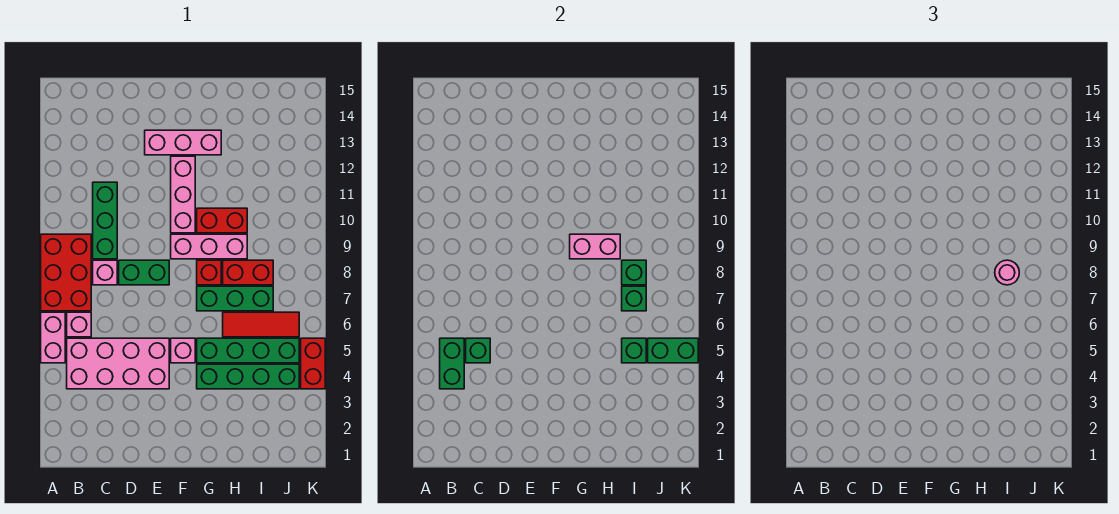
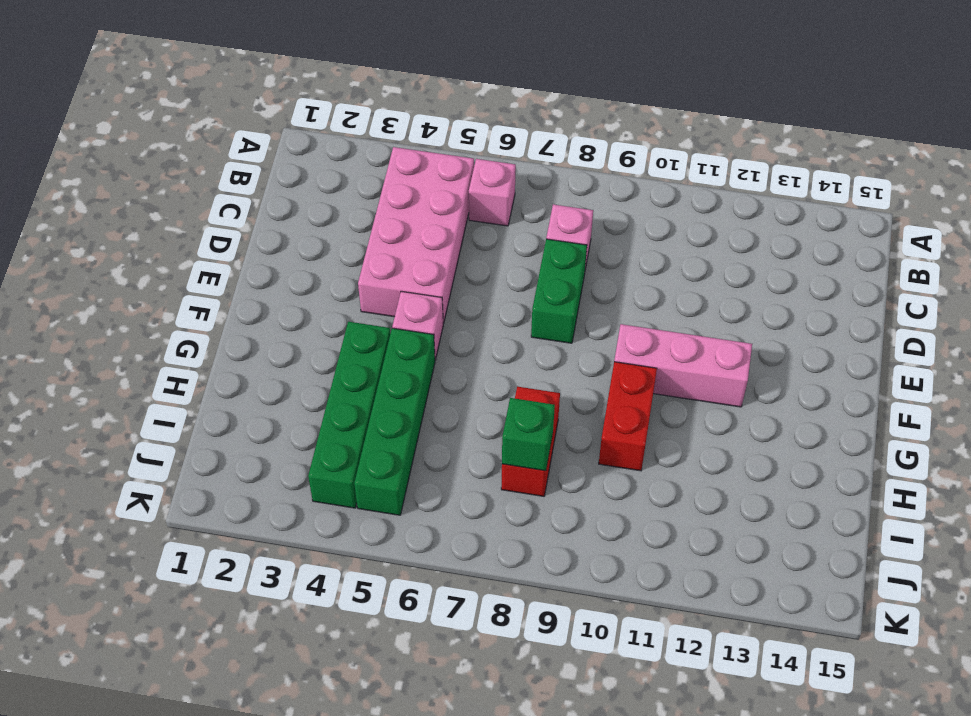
none -> pink 1x2 brick [41,312,65,363]
none -> red 2x3 brick [41,234,91,311]
none -> green 1x3 brick [93,182,117,259]

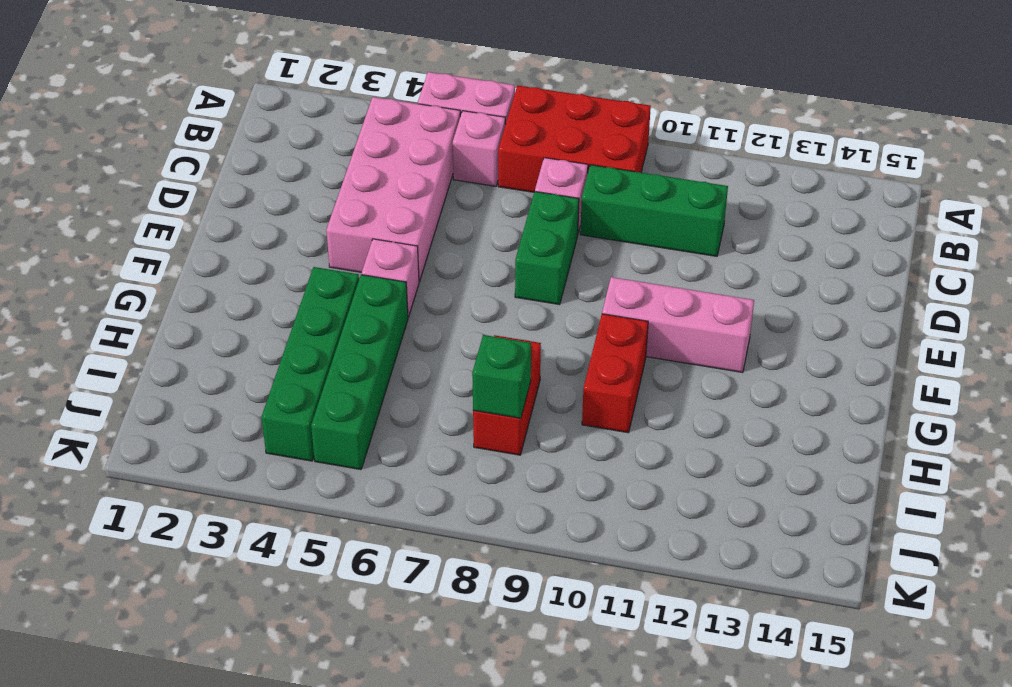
none -> pink 1x3 brick [145,130,221,155]
none -> pink 1x3 brick [171,234,247,259]
none -> green 1x3 brick [197,286,273,311]

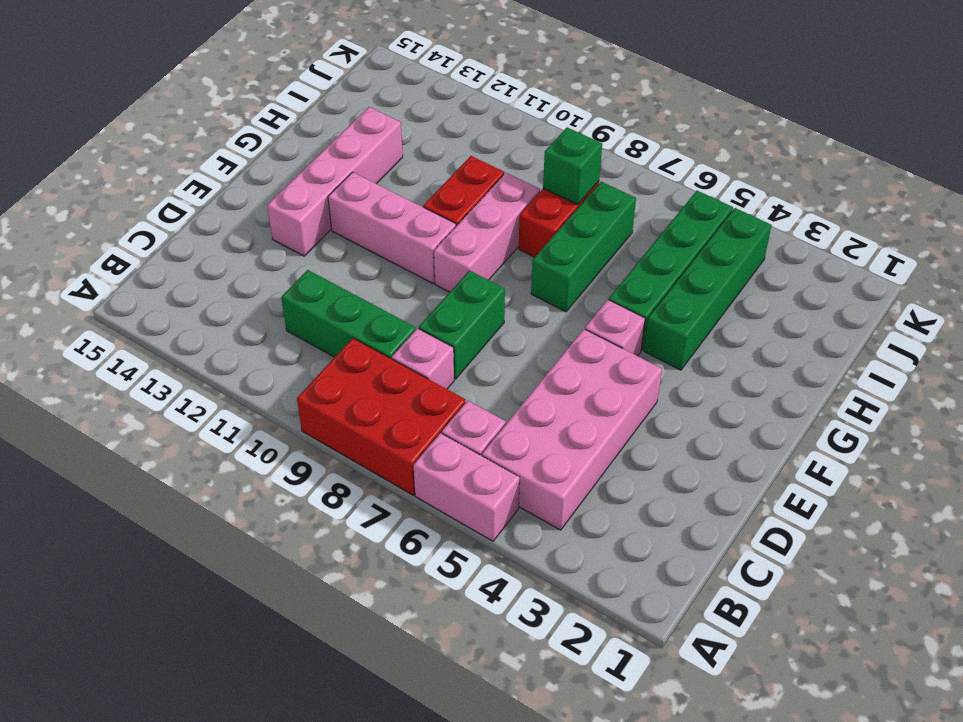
pink 1x4 brick [267,107,403,256] -> pink 1x3 brick [145,130,221,155]
none -> red 1x1 brick [197,260,221,285]
none -> red 1x3 tile [223,312,299,337]
none -> red 1x2 brick [301,338,325,389]

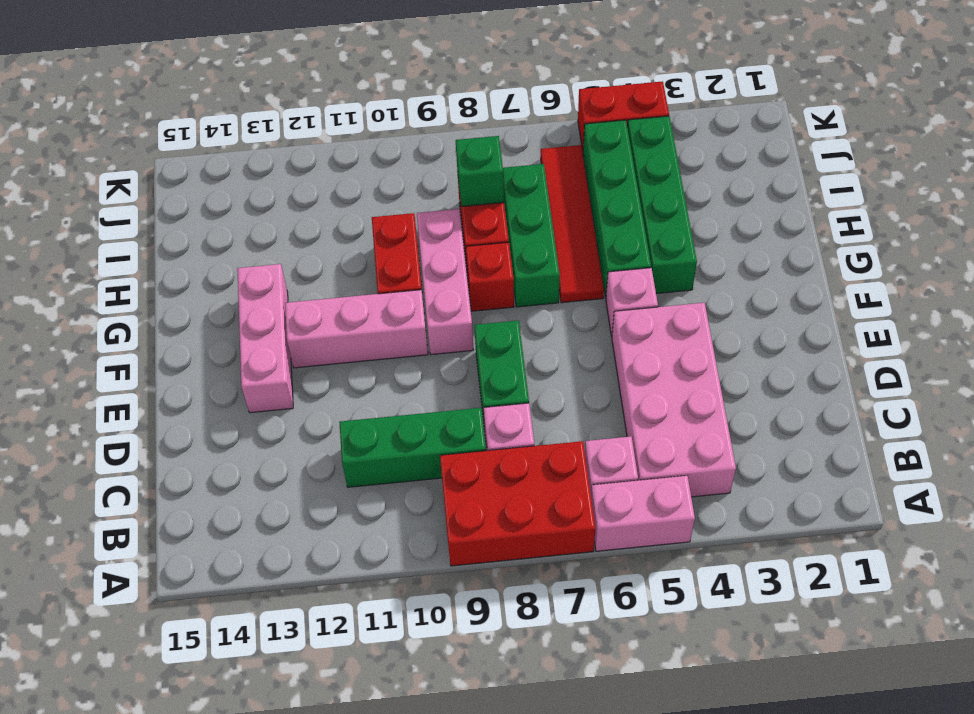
red 1x4 tile [541,145,604,303] -> red 1x3 tile [223,312,299,337]
none -> green 1x2 brick [440,338,464,389]
none -> green 1x1 brick [466,338,490,363]
none -> pink 1x2 brick [570,234,620,259]

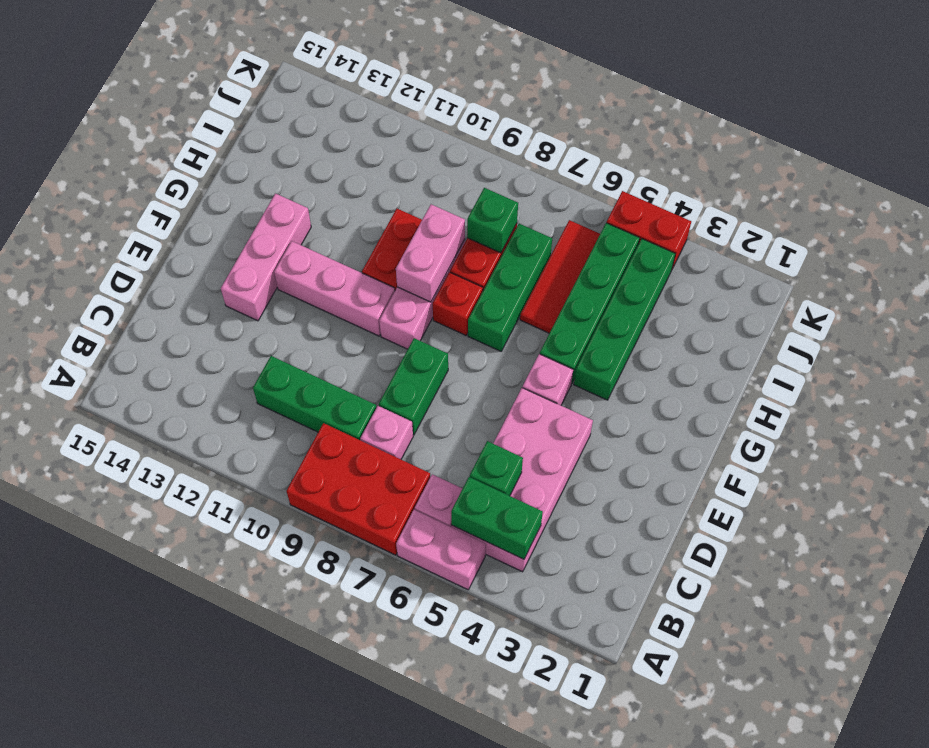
none -> green 1x1 brick [622,338,646,363]
none -> green 1x1 brick [622,286,646,311]
none -> green 1x2 brick [648,338,698,363]

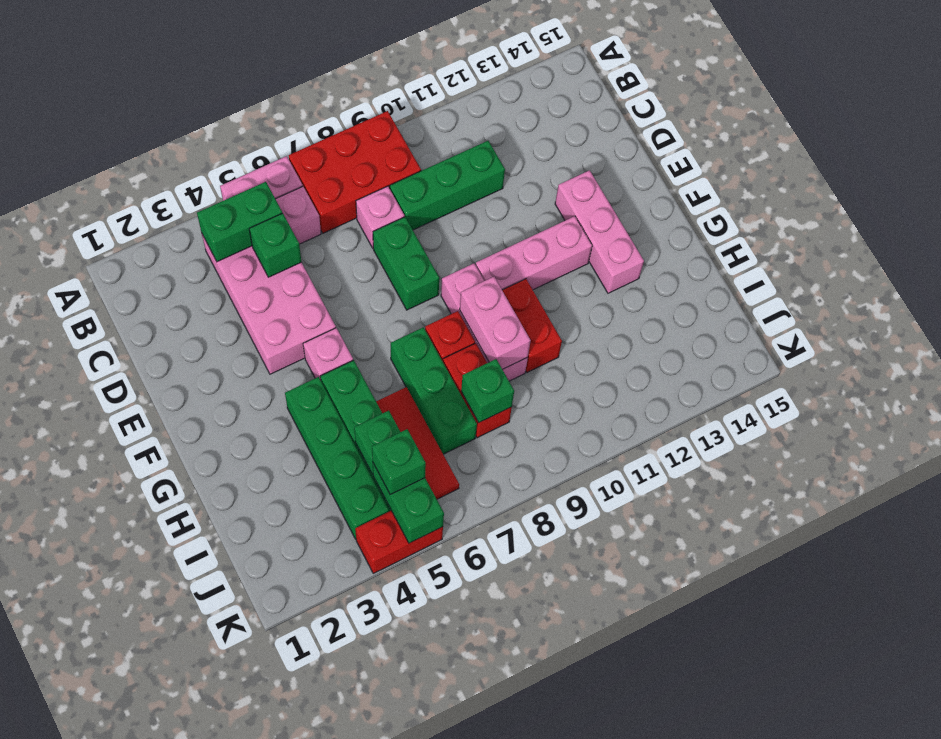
green 1x1 brick [372,429,426,495] -> green 1x1 brick moved to [622,286,646,311]
none -> pink 1x1 round brick [995,260,1019,285]

